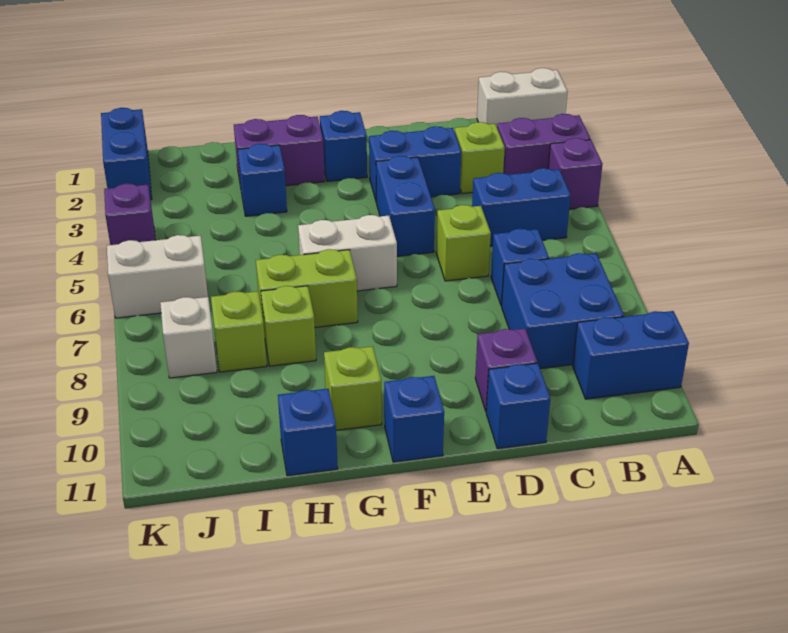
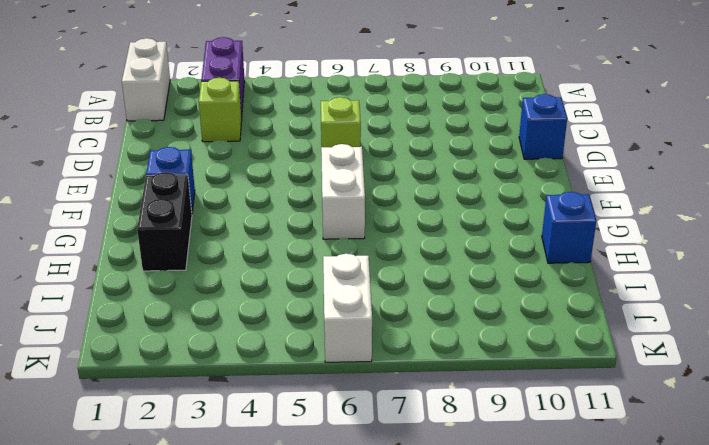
black 1x2 brick [137,172,192,271] -> purple 1x2 brick [234,115,325,187]
none -> purple 1x1 brick [548,138,602,209]
none -> blue 1x2 brick [573,311,689,399]
none -> blue 1x2 brick [472,168,571,246]

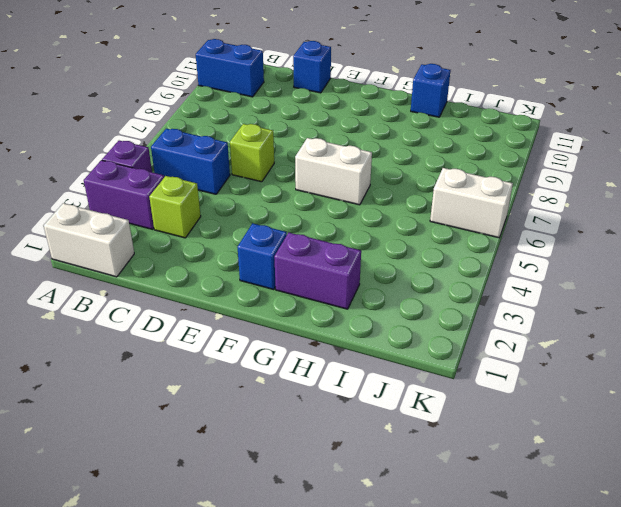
none -> blue 2x2 brick [502,253,624,369]
none -> blue 1x1 brick [491,229,549,306]
none -> blue 1x2 brick [369,126,461,202]

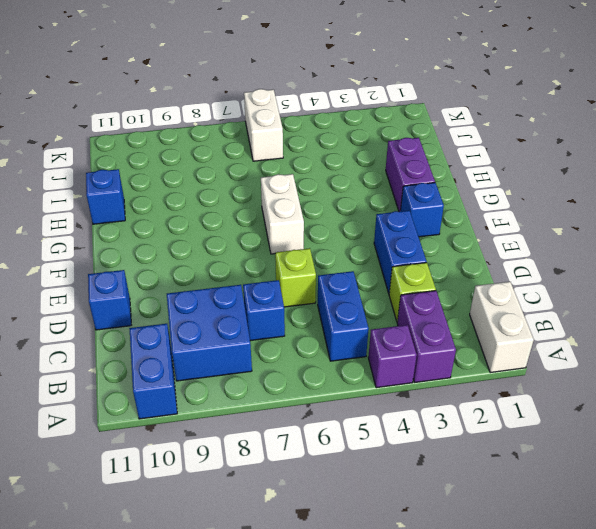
none -> purple 1x1 brick [475,328,537,411]
none -> blue 1x2 brick [376,156,435,256]
none -> blue 1x1 brick [384,376,444,462]

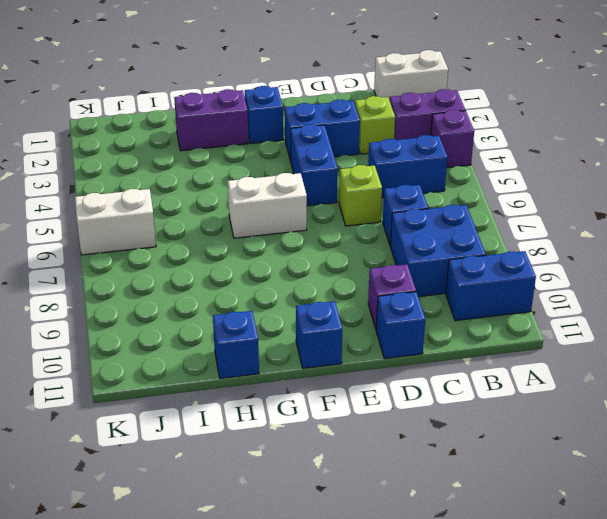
none -> lime 1x2 brick [256,249,358,327]
none -> lime 1x1 brick [324,346,382,430]
none -> blue 1x1 brick [238,144,287,216]

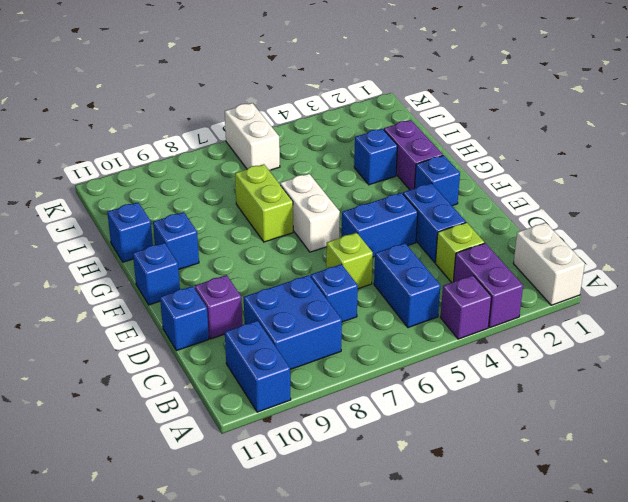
blue 1x1 brick [153,212,199,270] -> lime 1x1 brick [324,346,382,430]
none -> lime 1x1 brick [261,286,316,366]
none -> lime 1x1 brick [211,291,267,372]
none -> white 1x1 brick [160,297,217,378]

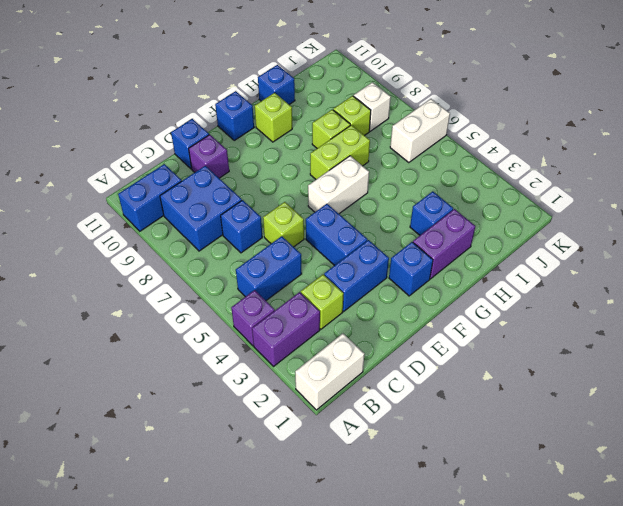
none -> blue 1x2 brick [101,108,152,200]
none -> purple 1x1 brick [104,184,155,245]

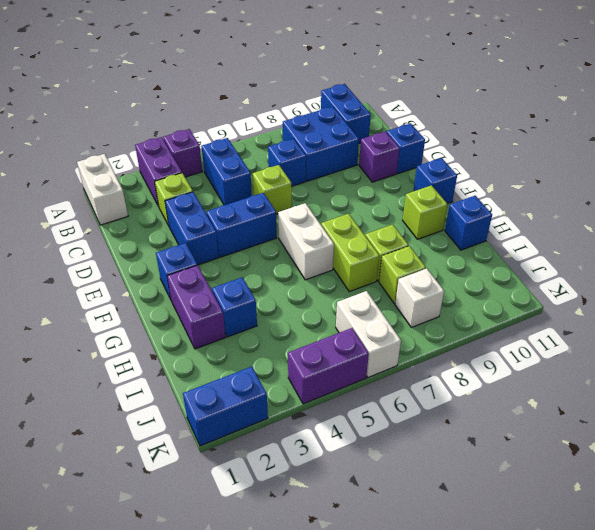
purple 1x2 brick [288,328,369,404] -> purple 1x1 brick [104,184,155,245]

